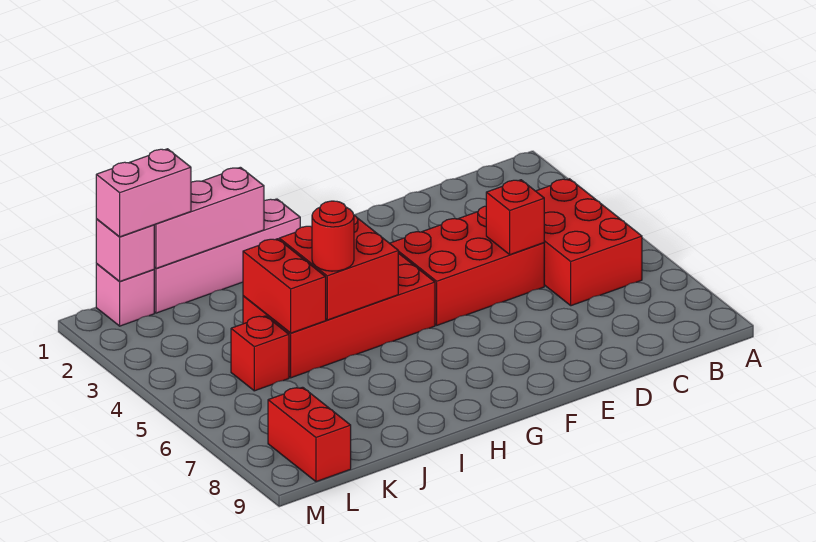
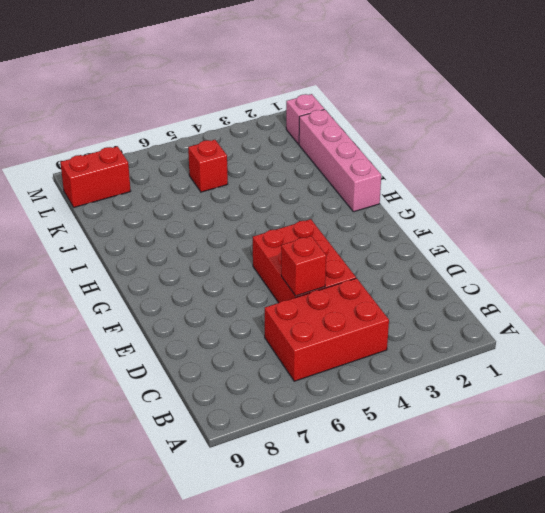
none -> red 2x4 brick [243,253,435,378]
none -> red 2x2 brick [279,216,398,320]
none -> pink 1x3 brick [154,167,264,268]

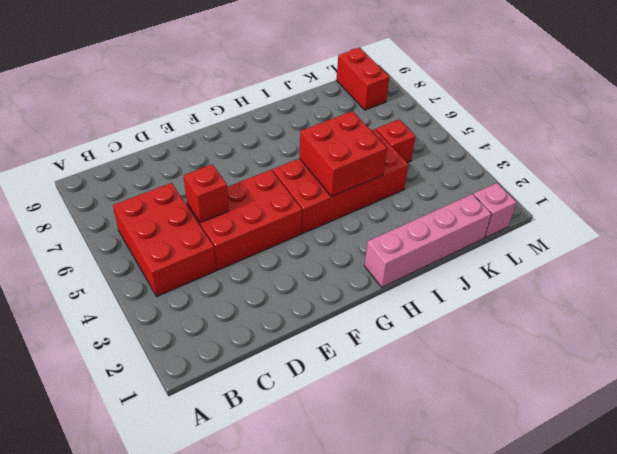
none -> pink 1x3 brick [154,167,264,268]
none -> red 1x2 brick [243,239,326,333]
none -> pink 1x1 brick [96,219,154,281]

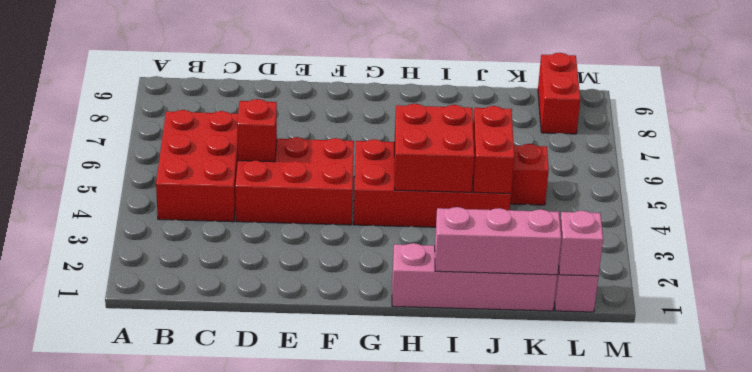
none -> red 1x1 round brick [312,201,354,271]
none -> pink 1x2 brick [96,149,191,237]

